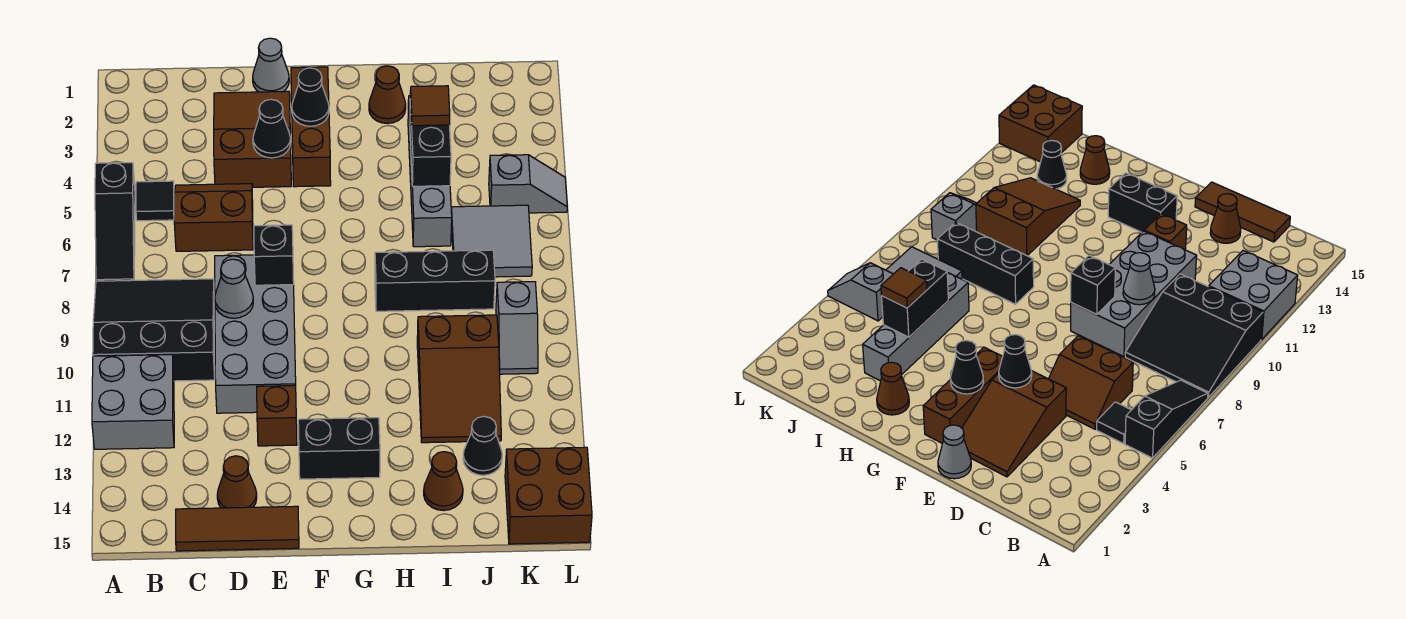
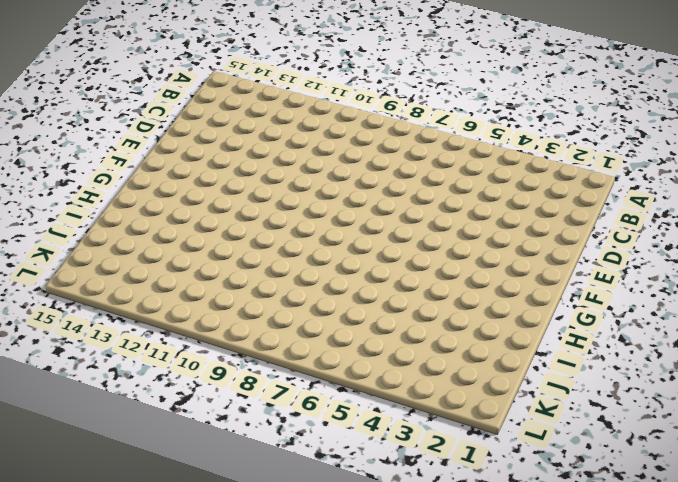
none -> black 1x3 slope [95,163,135,281]
none -> black 3x3 slope [93,279,215,381]
none -> grey 2x2 brick [92,355,174,449]

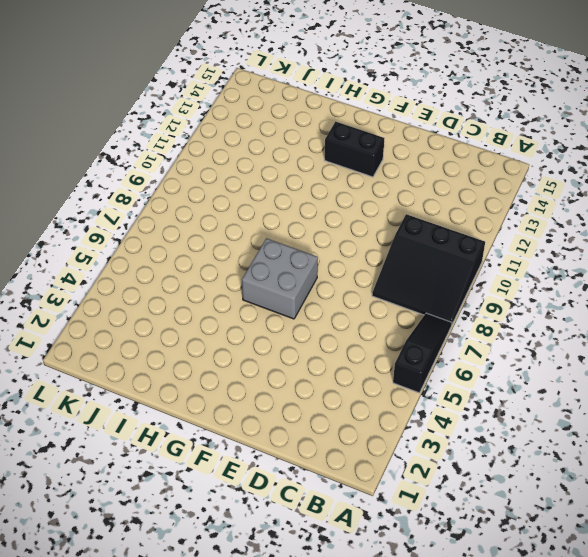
grey 2x2 brick [242,238,318,319] -> grey 2x2 brick moved to [92,355,174,449]
none -> black 1x1 tile [136,181,174,221]
none -> brown 2x2 slope [174,184,253,251]
none -> brown 1x3 tile [176,506,299,551]

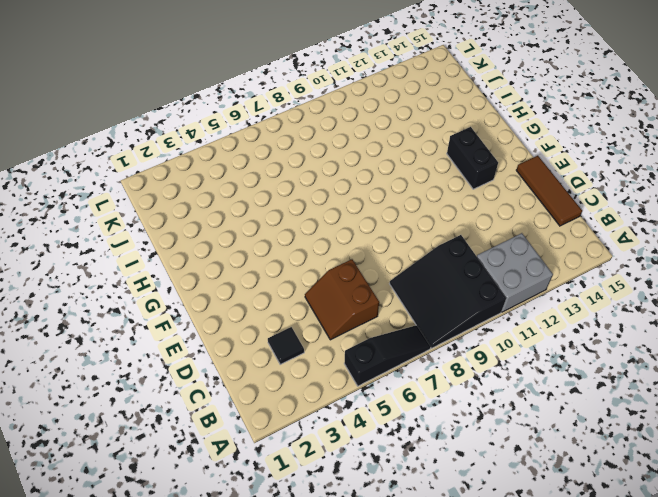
black 1x1 tile [268,327,304,365] -> black 1x1 tile moved to [136,181,174,221]
none -> brown 2x3 slope [214,91,291,187]
none -> grey 2x4 brick [215,255,296,413]
none -> brown 1x1 cone [217,456,257,508]

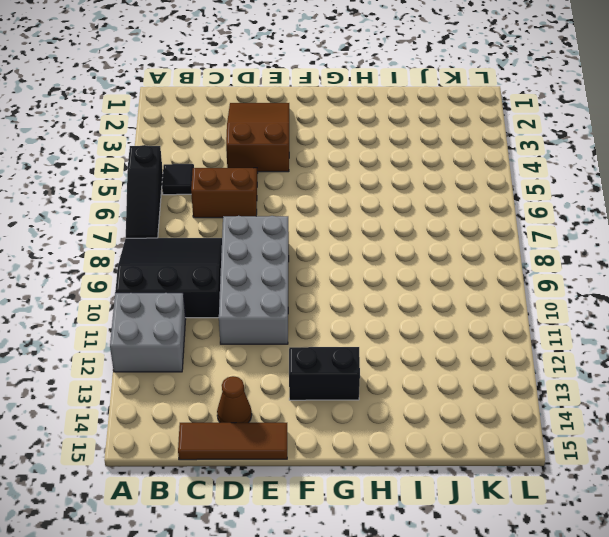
none -> grey 1x1 cone [253,38,289,92]
none -> brown 1x1 brick [257,385,297,446]
none -> brown 1x3 brick [291,67,331,187]

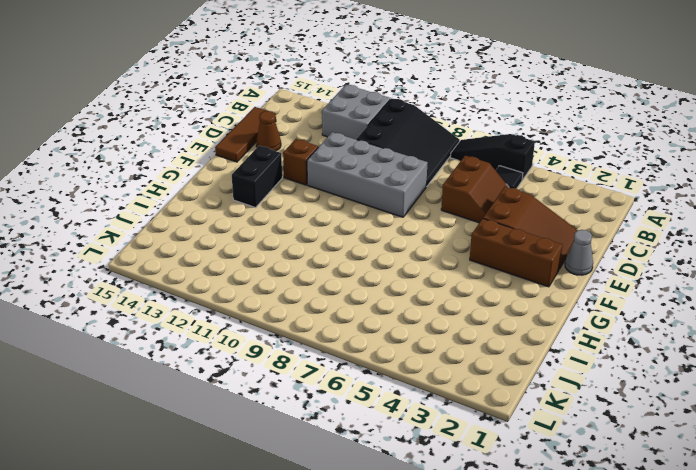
none -> brown 1x1 cone [369,66,406,124]
none -> black 1x3 brick [375,250,495,311]
none -> grey 1x4 brick [408,96,452,247]

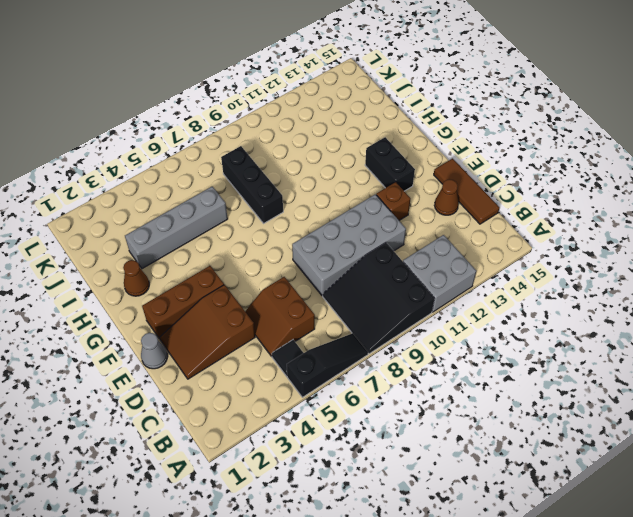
none -> brown 2x3 slope [417,315,501,443]
none -> brown 1x1 cone [424,452,463,511]
none -> grey 2x2 tile [451,205,532,277]

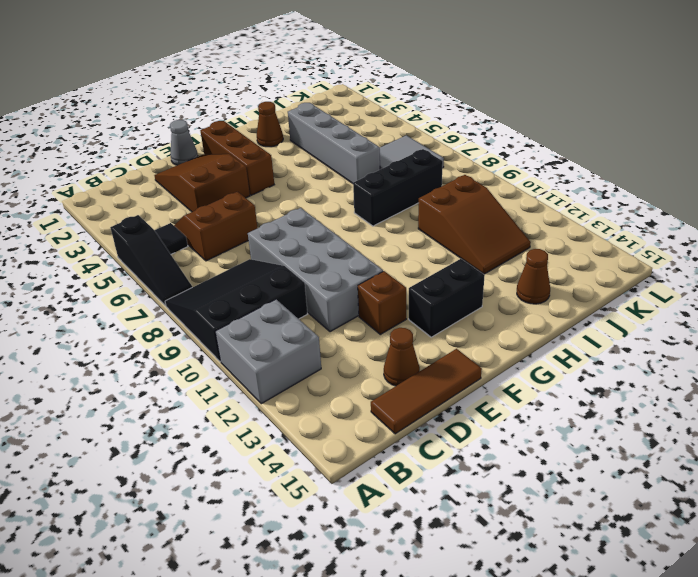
none -> black 1x1 cone [463,416,502,475]
none -> grey 1x2 slope [489,155,567,213]
none -> grey 1x2 slope [496,282,538,374]

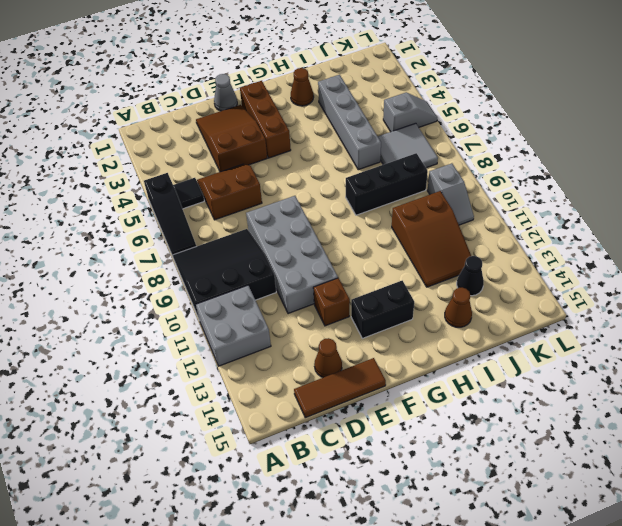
none -> brown 2x2 brick [505,447,592,544]
none -> grey 1x1 cone [215,259,253,318]
none -> black 1x1 cone [253,99,291,158]

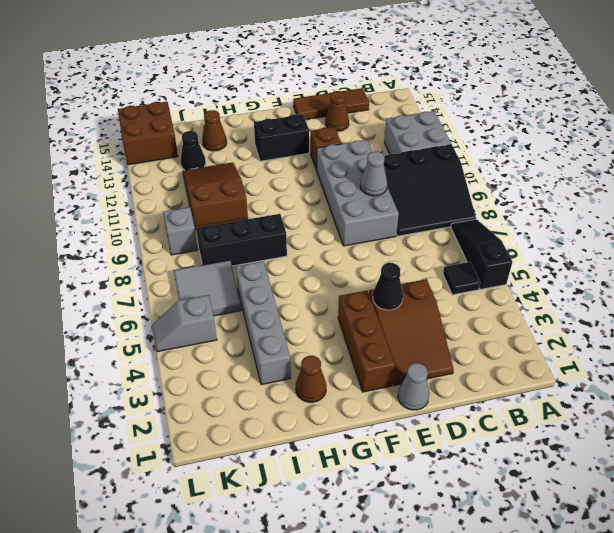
none -> brown 2x2 slope [174,184,253,251]
none -> black 1x1 brick [254,225,294,285]
none -> black 1x1 cone [292,68,329,126]

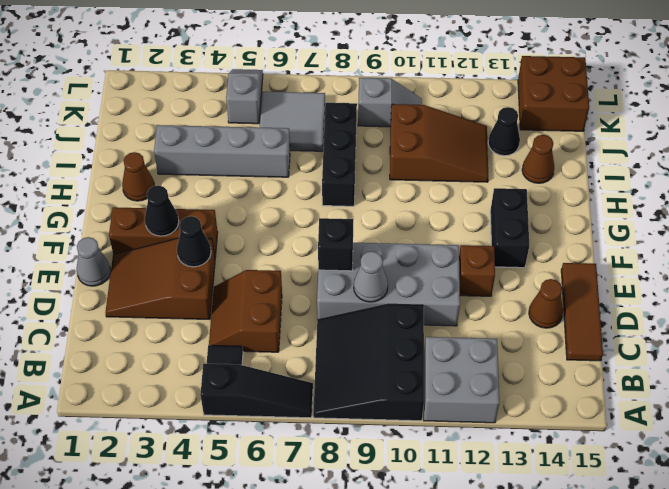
none -> black 1x2 brick [410,99,451,186]
none -> brown 1x1 tile [410,86,450,126]

